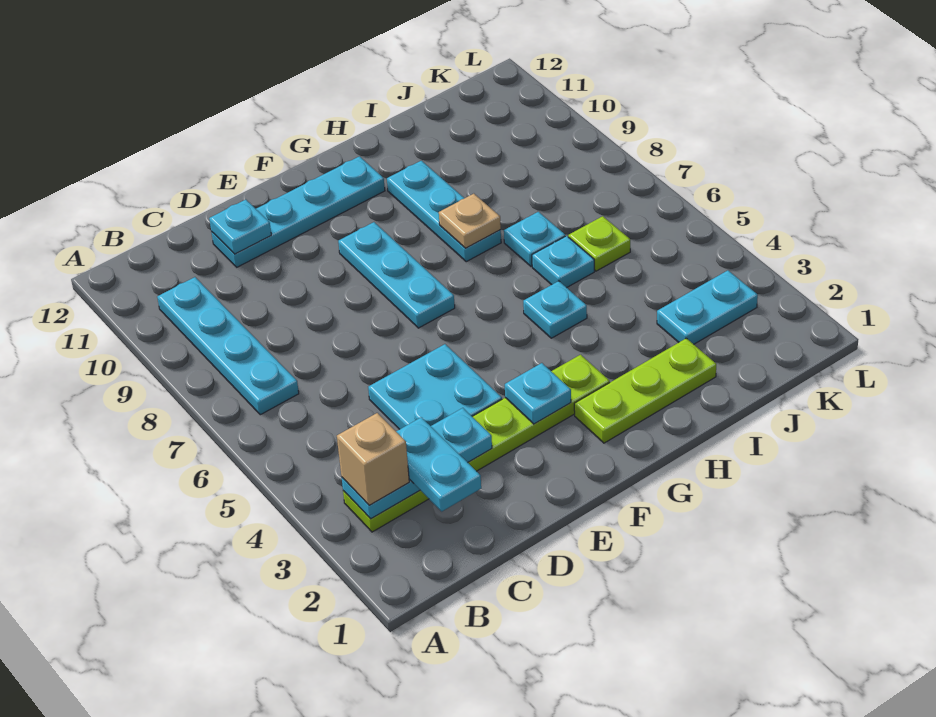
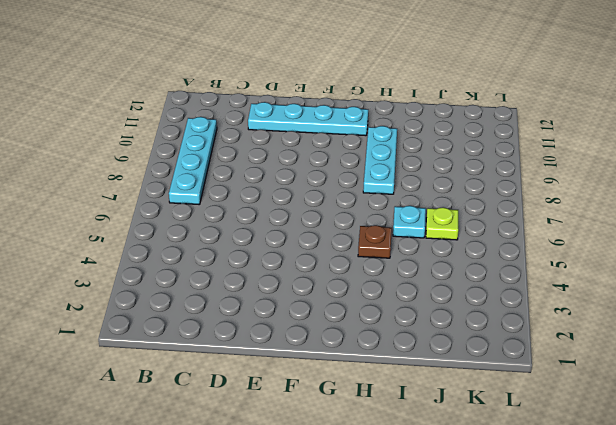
brown 1x1 plate [358,225,392,258] -> cyan 1x1 plate [523,281,587,338]
none -> lime 1x6 plate [343,355,610,532]
none -> cyan 2x2 plate [368,344,502,429]
none -> cyan 1x3 plate [338,222,455,328]

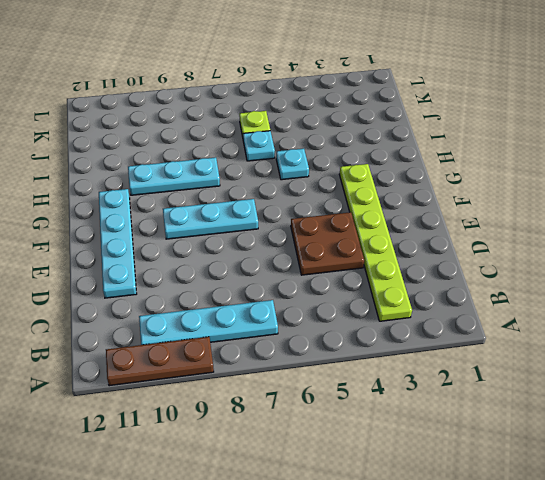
brown 1x3 plate [106,337,214,386] -> none
brown 2x2 plate [291,212,364,275] -> cyan 2x2 plate [368,344,502,429]
none -> lime 1x3 plate [574,338,716,443]
none -> cyan 1x1 plate [504,212,565,266]
none -> cyan 1x2 plate [657,270,758,344]

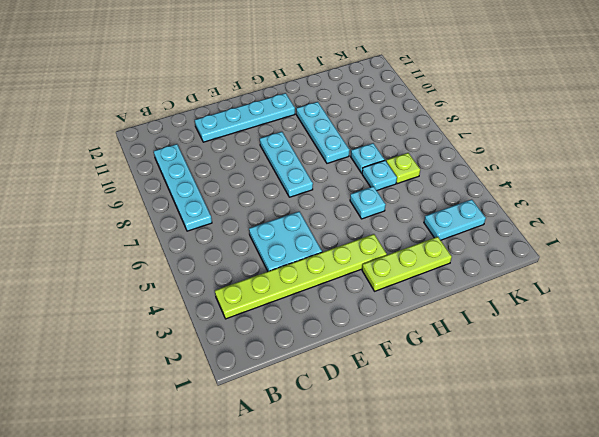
none -> cyan 1x3 plate [342,408,492,519]
none -> cyan 1x1 plate [209,200,271,254]
none -> cyan 1x1 plate [505,363,571,424]

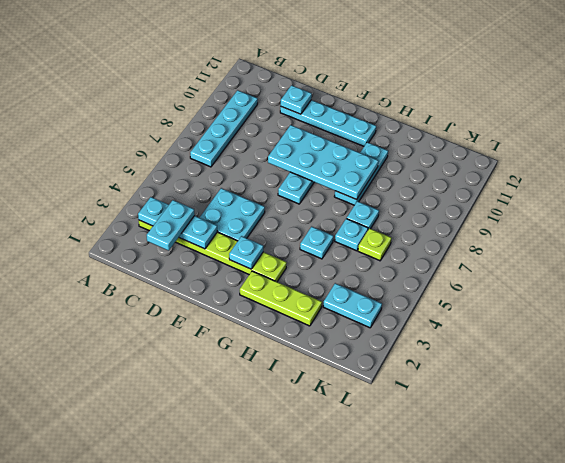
cyan 2x4 plate [268,125,378,200] -> tan 1x1 plate [439,194,501,248]
none -> tan 1x1 brick [337,413,409,505]

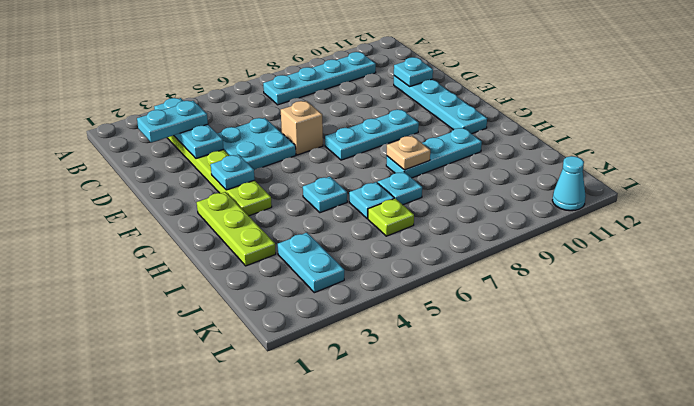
tan 1x1 brick [281,101,323,155] -> tan 1x1 brick moved to [337,413,409,505]
cyan 1x1 cone [552,156,586,211] -> none

